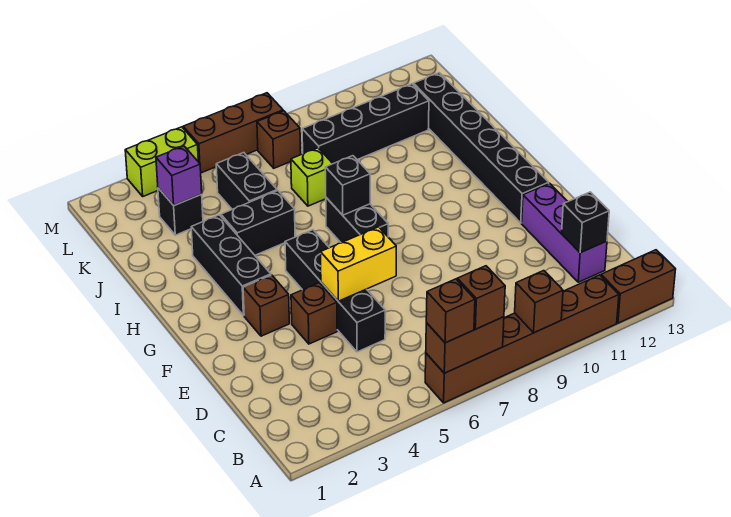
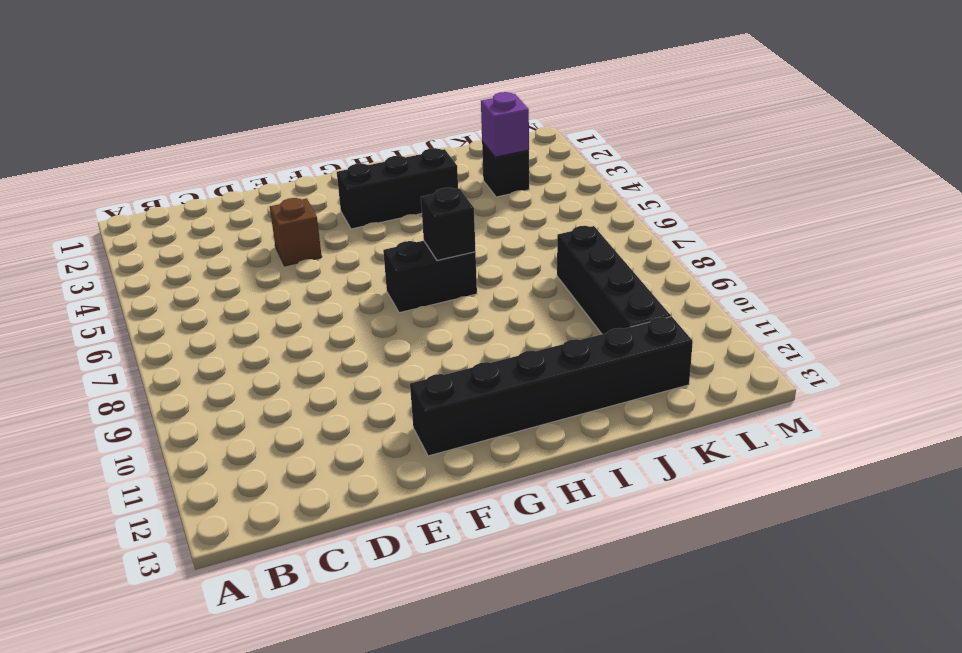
none -> brown 1x6 brick [425,275,619,403]
none -> brown 1x2 brick [601,250,676,323]
none -> purple 1x3 brick [522,183,607,282]

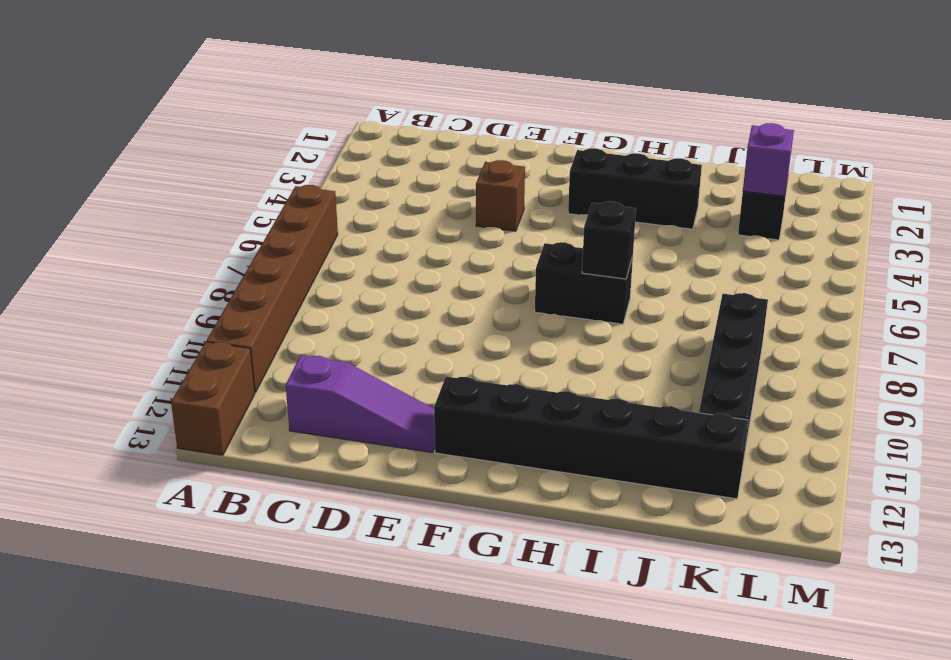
purple 1x3 slope [286,356,435,453] -> purple 1x3 brick [522,183,607,282]
none -> black 1x4 brick [285,230,385,352]
none -> brown 1x1 brick [243,275,289,336]
none -> black 1x2 brick [221,191,295,255]

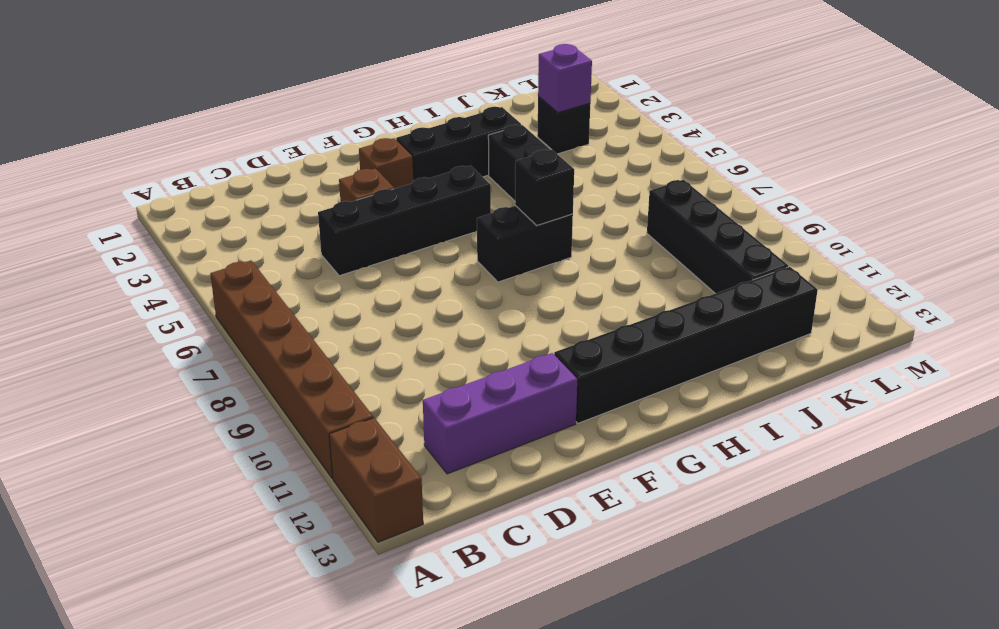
none -> black 1x2 brick [216,153,277,209]
none -> lime 1x1 brick [291,148,333,206]
none -> brown 1x1 brick [257,111,301,168]

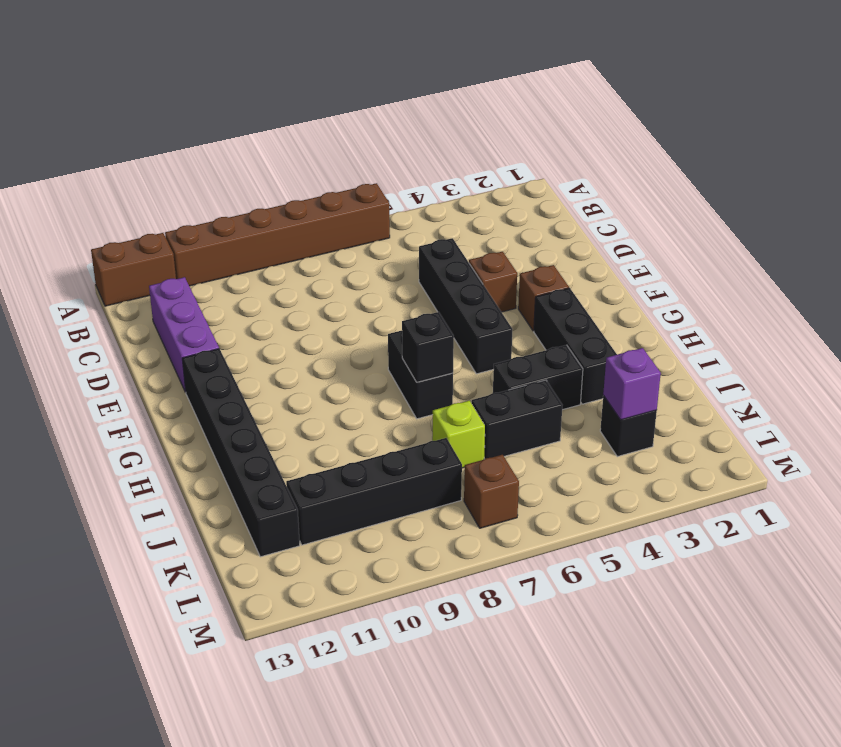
black 1x2 brick [471,380,562,459] -> black 1x2 brick turned to [216,153,277,209]
none -> lime 1x2 brick [125,127,198,196]
none -> brown 1x3 brick [183,93,283,173]
none -> brown 1x2 brick [426,317,504,373]

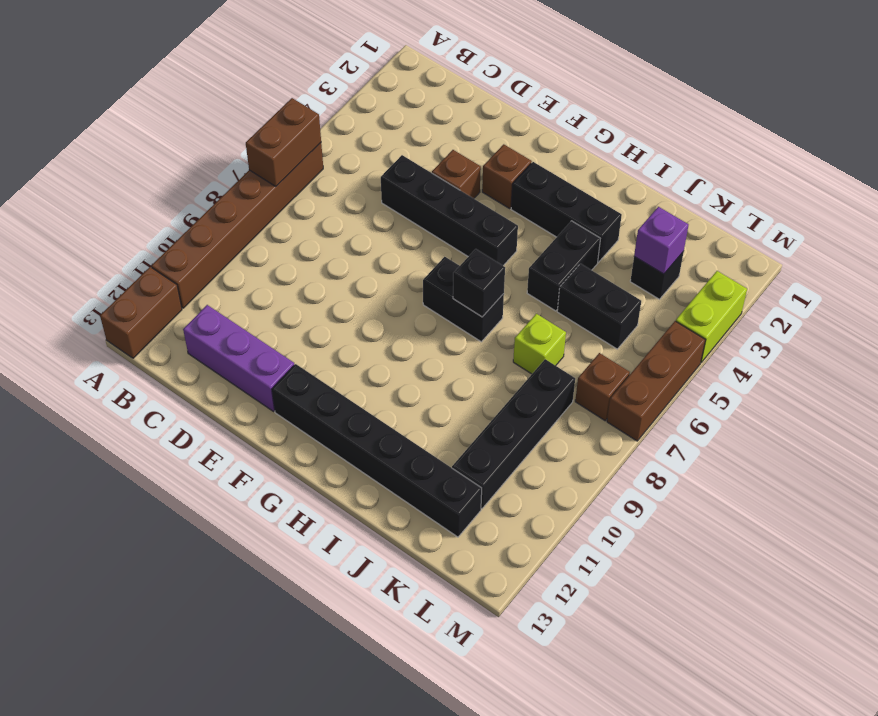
none -> brown 1x1 brick [515,271,563,333]
none -> black 1x1 brick [562,192,609,253]
none -> yellow 1x2 brick [321,227,396,301]

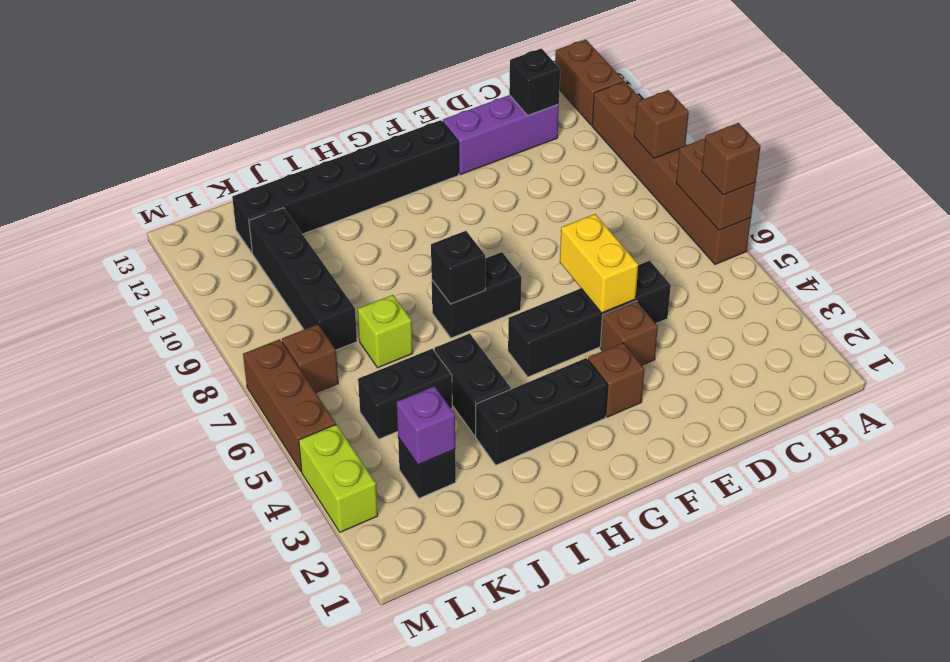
none -> brown 1x1 brick [457,266,505,329]

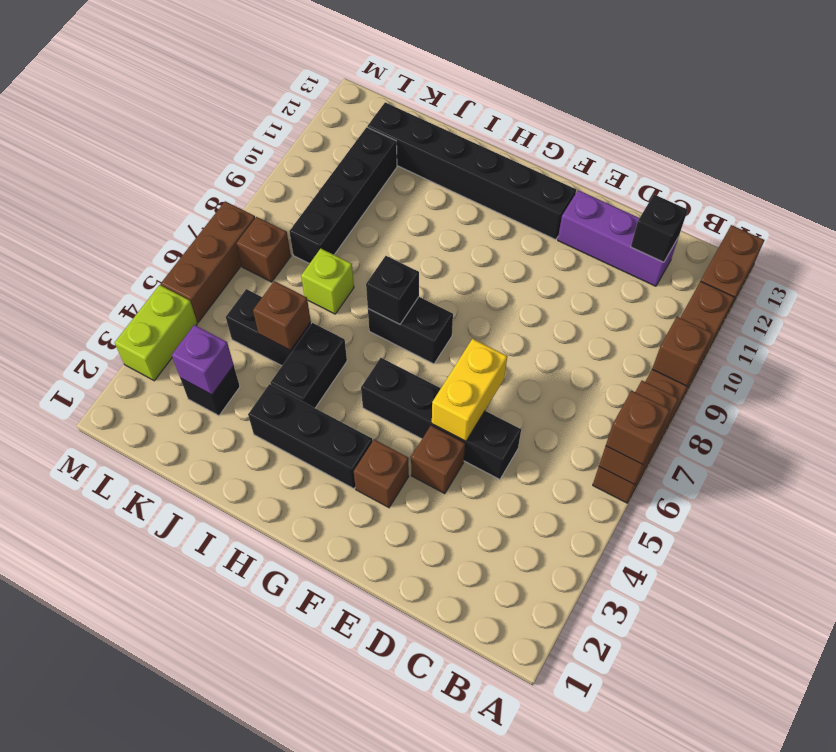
brown 1x1 brick [253,281,311,350] -> brown 1x1 brick moved to [457,266,505,329]

